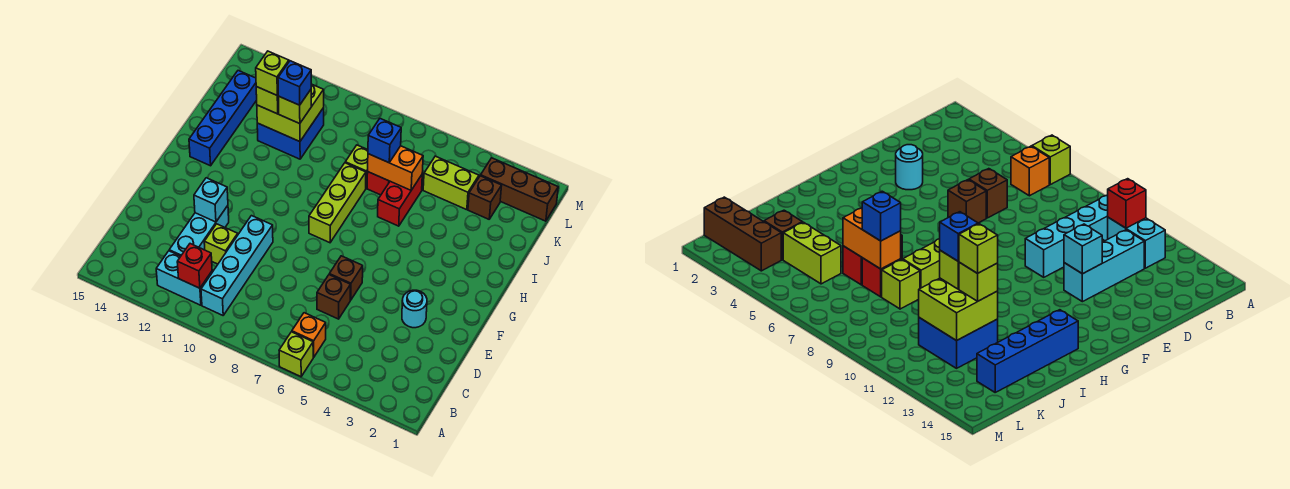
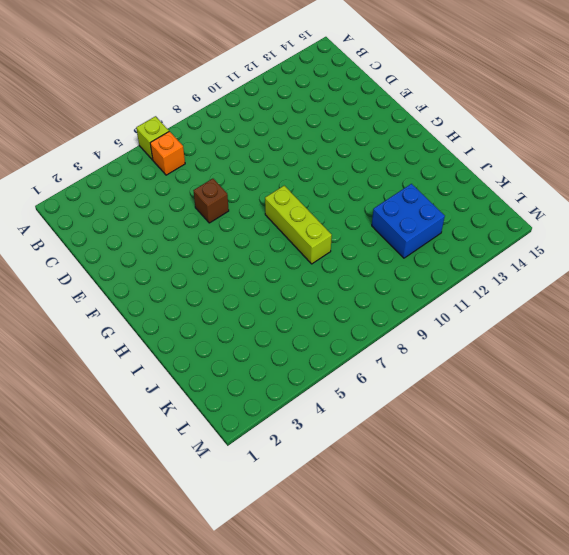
none -> cyan 1x4 brick [201,216,273,315]
none -> cyan 1x2 brick [156,251,212,305]
none -> cyan 1x3 brick [169,206,229,256]

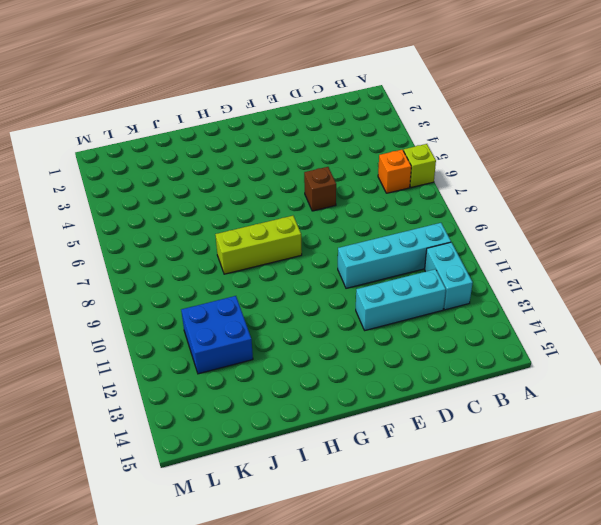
none -> brown 1x1 brick [317,275,350,319]
none -> lime 1x1 brick [204,224,238,264]
none -> cyan 1x1 round brick [402,290,427,328]

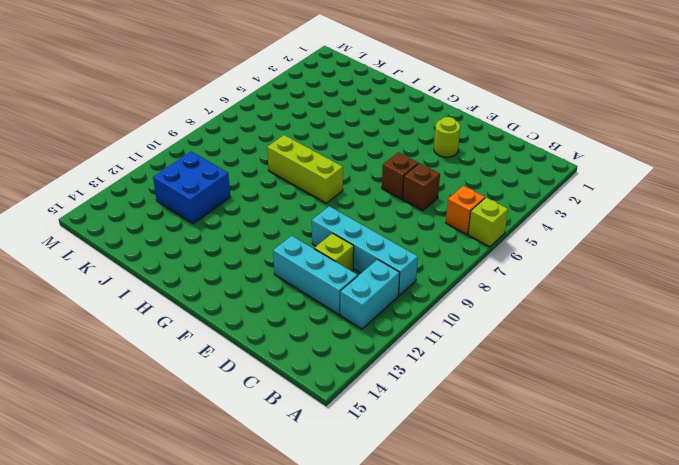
lime 1x1 round brick [434,117,460,157] -> cyan 1x1 round brick [402,290,427,328]
none -> blue 1x4 brick [189,71,257,166]
none -> red 1x2 brick [378,175,422,226]
none -> red 1x1 brick [367,172,390,195]

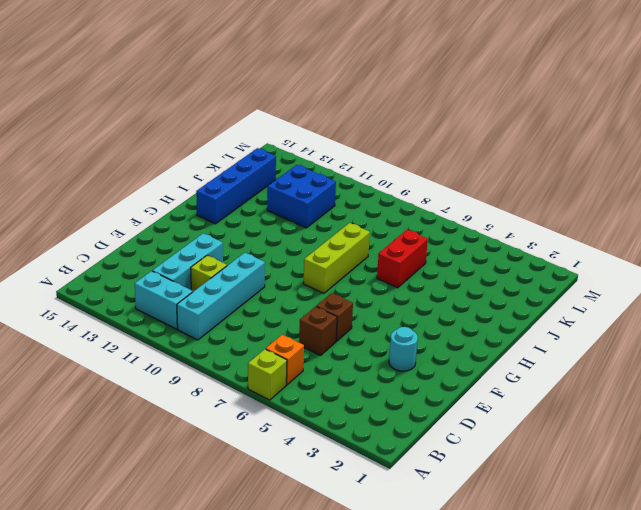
none -> red 1x1 brick [367,172,390,195]
none -> lime 1x1 brick [345,145,368,188]
none -> brown 1x1 brick [468,176,502,219]

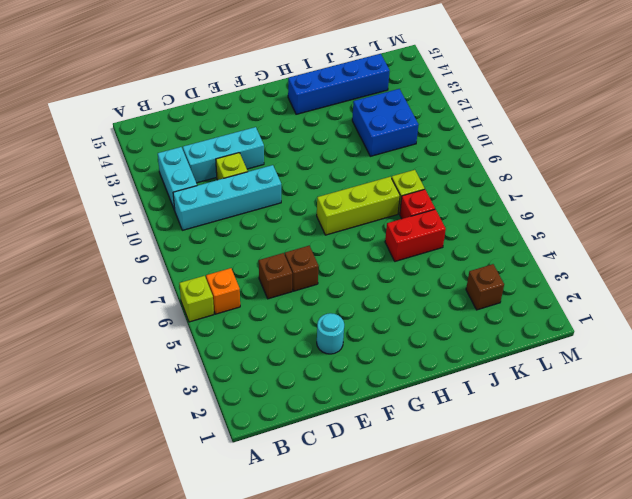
none -> lime 1x2 brick [423,156,479,210]
none -> brown 1x3 brick [481,158,558,221]
none -> red 1x1 brick [177,244,212,288]

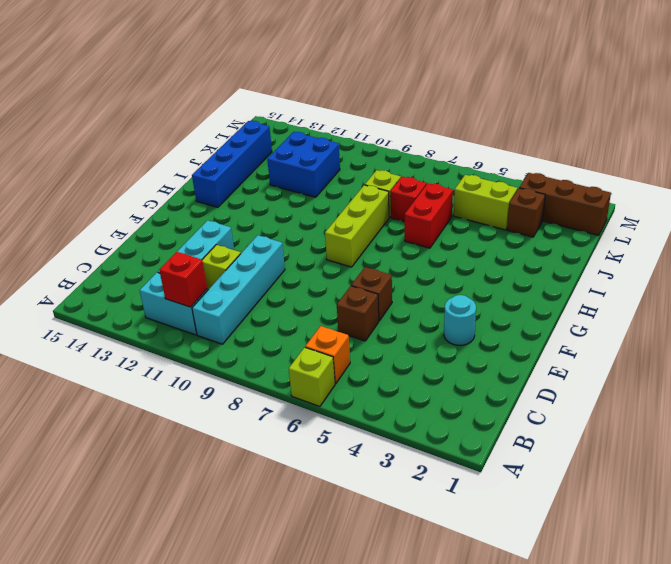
none -> cyan 1x1 brick [194,178,228,222]
none -> orange 1x2 brick [368,146,423,190]
none -> lime 2x2 brick [257,84,324,142]

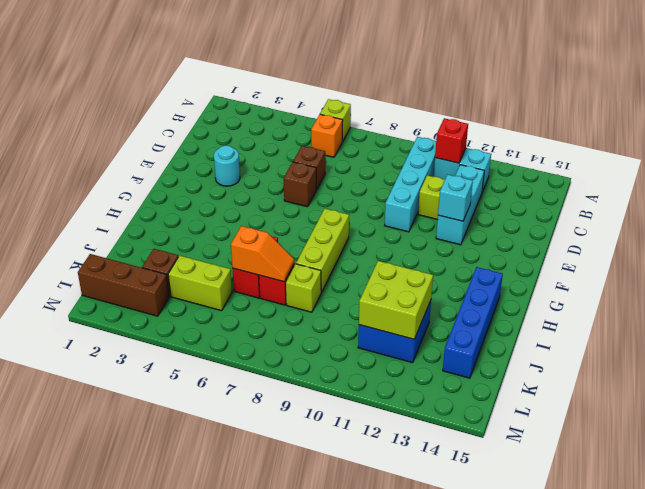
orange 1x2 slope [231,226,294,282] -> orange 1x2 brick [368,146,423,190]
none -> blue 1x1 brick [368,119,401,163]
none -> lime 1x1 brick [278,90,311,124]
none -> lime 1x1 brick [256,87,279,114]

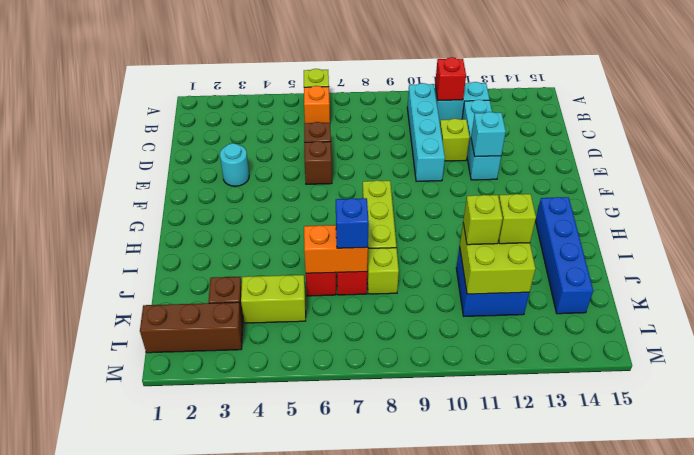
none -> blue 1x1 brick [278,61,311,105]
none -> lime 1x1 brick [256,51,289,95]

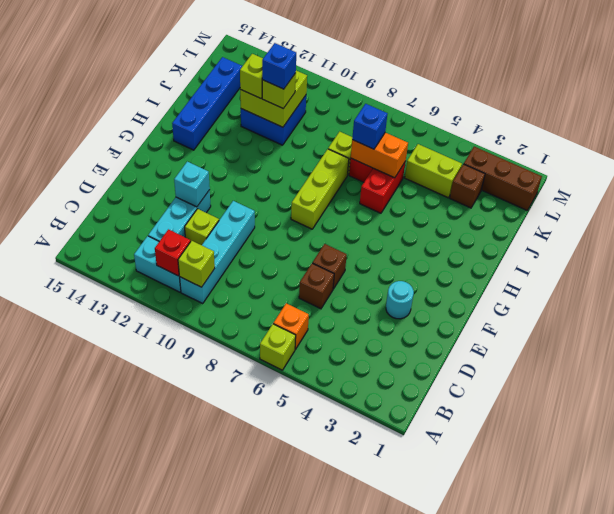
lime 1x1 brick [178,241,215,287] -> lime 1x1 brick moved to [256,51,289,95]

